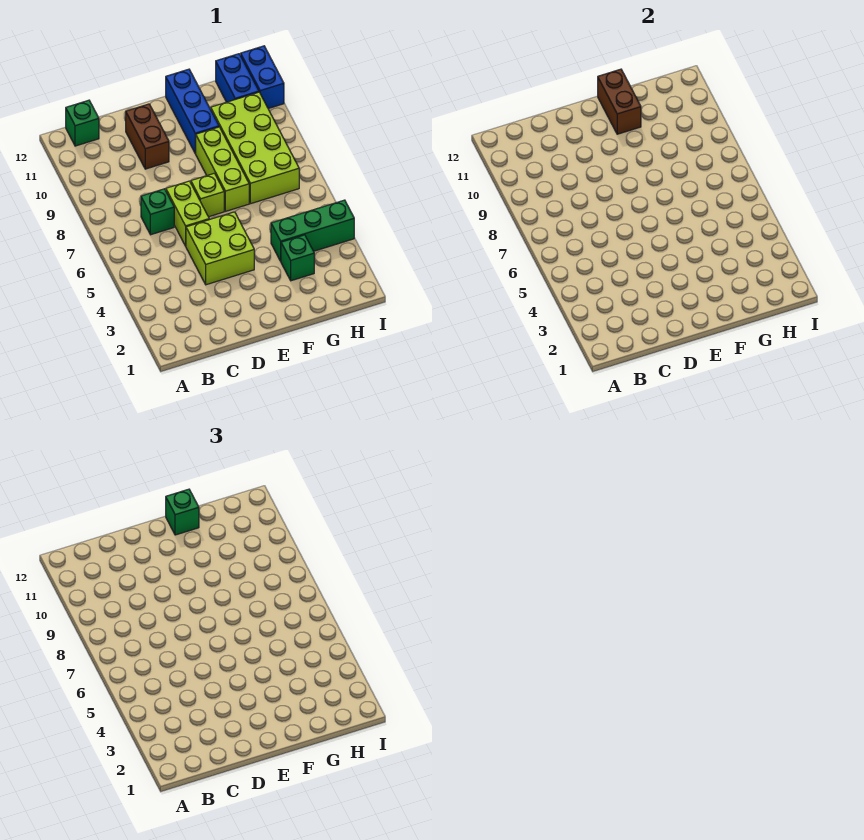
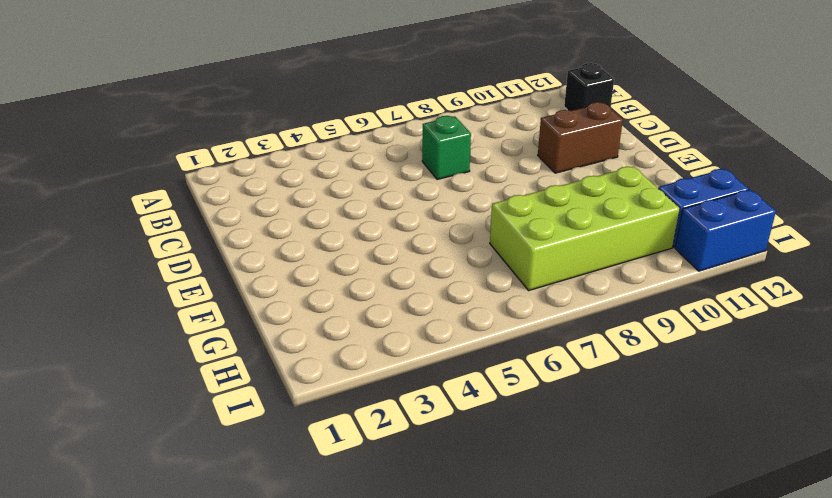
black 1x1 brick [564,63,614,111] -> green 1x1 brick [66,100,99,146]
none -> lime 2x2 brick [186,212,254,285]
none -> lime 1x2 brick [166,181,209,246]
none -> lime 1x1 brick [191,173,224,217]

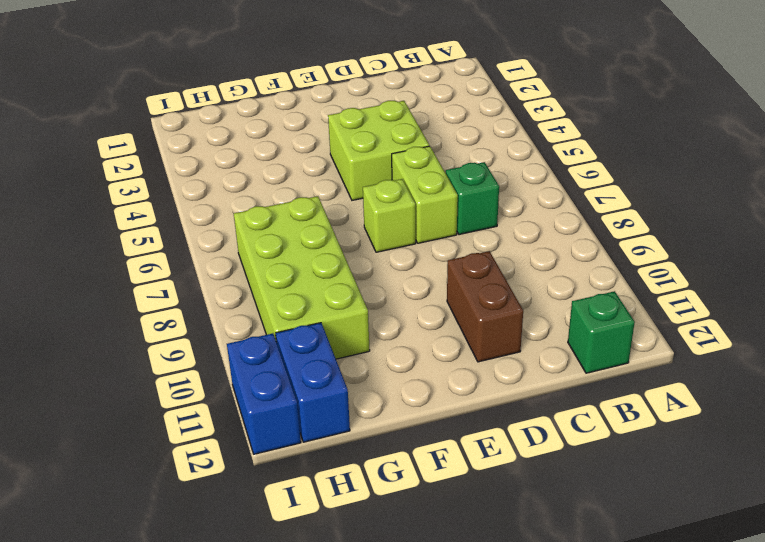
none -> lime 1x3 brick [195,127,249,211]
none -> blue 1x3 brick [166,69,219,153]
none -> green 1x1 brick [281,235,314,281]

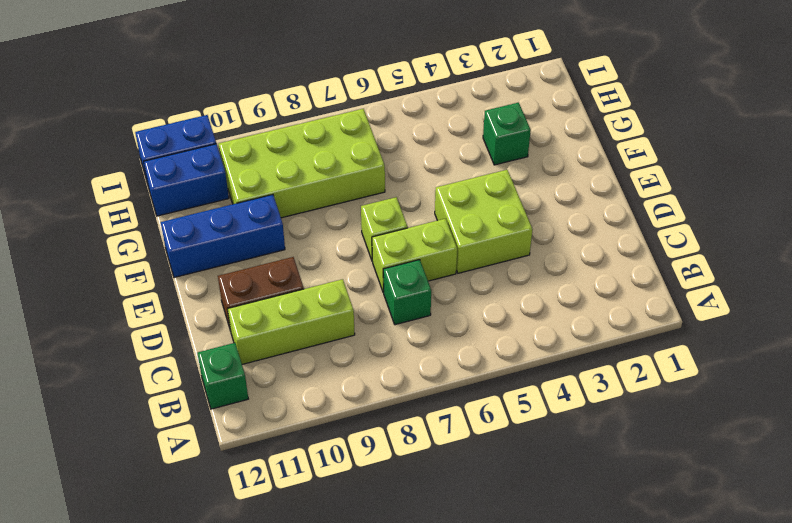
lime 1x3 brick [227,279,355,364] -> lime 1x3 brick moved to [195,127,249,211]
none -> green 1x3 brick [271,200,354,261]
none -> brown 1x2 brick [598,69,641,134]
none -> green 1x1 brick [166,489,199,535]

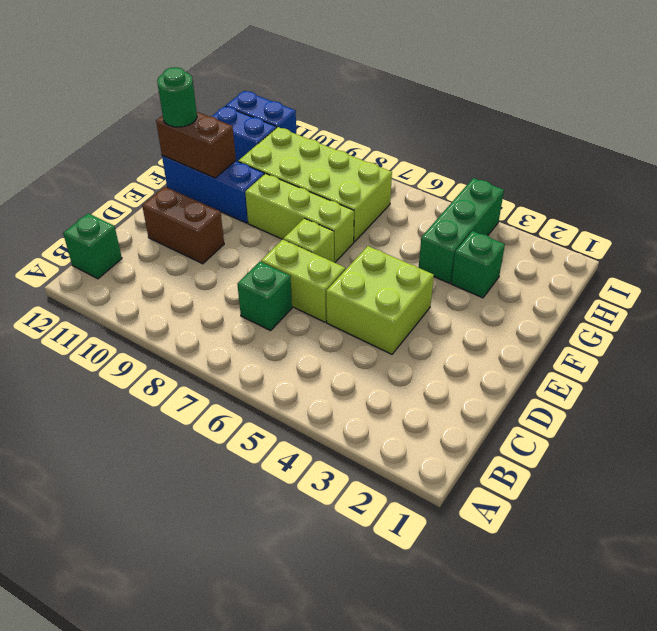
green 1x1 round brick [157,67,197,127] -> green 1x1 brick [166,489,199,535]

